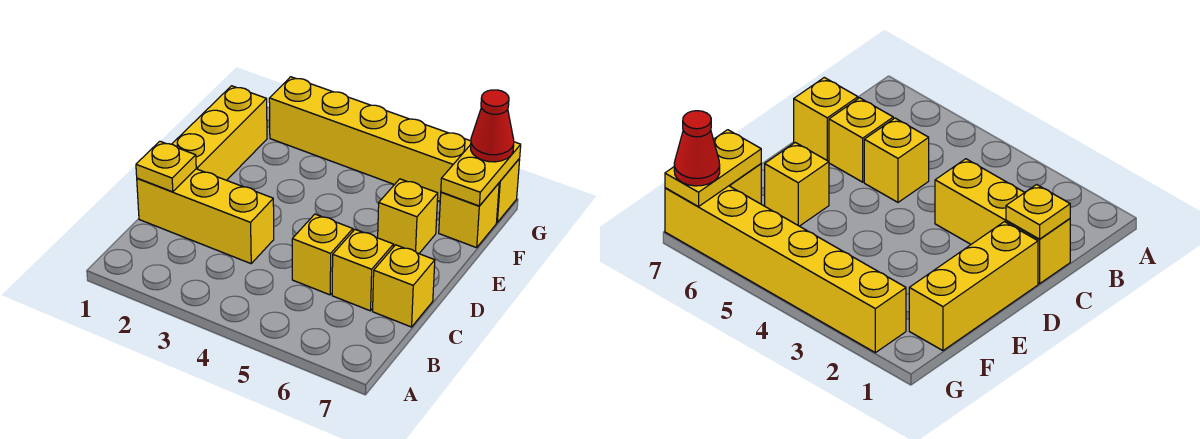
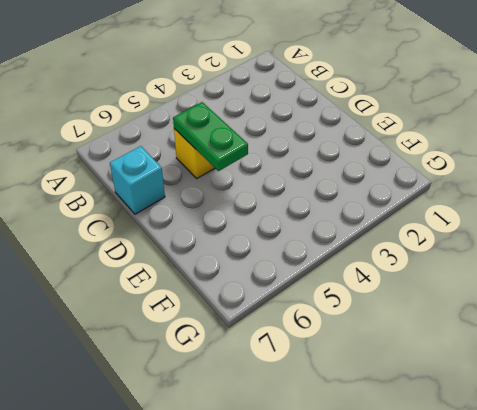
green 1x2 plate [173,102,248,171] -> none
cyan 1x1 brick [110,146,165,214] -> yellow 1x1 brick [373,245,435,327]
none -> yellow 1x3 brick [137,169,274,264]
none -> yellow 1x1 brick [332,230,394,311]

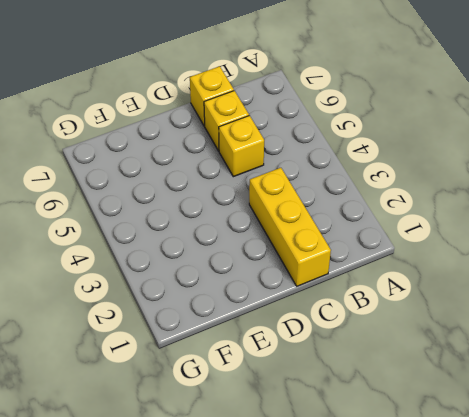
none -> yellow 1x3 brick [172,86,267,180]
none -> yellow 1x1 brick [378,179,438,254]

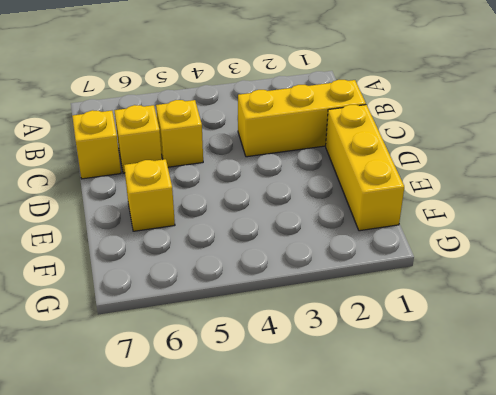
none -> yellow 1x1 brick [439,183,499,248]
none -> yellow 1x6 brick [269,77,520,222]

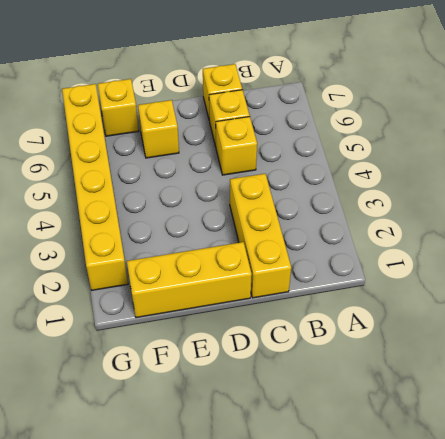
none -> yellow 1x1 plate [136,141,196,192]
none -> yellow 1x2 plate [441,142,521,206]

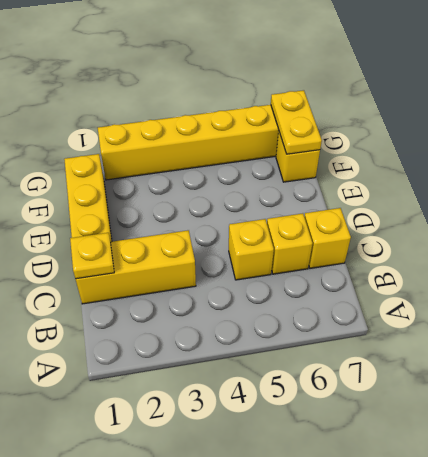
none -> yellow 1x1 brick [378,179,438,254]
none -> red 1x1 cone [471,90,514,162]

